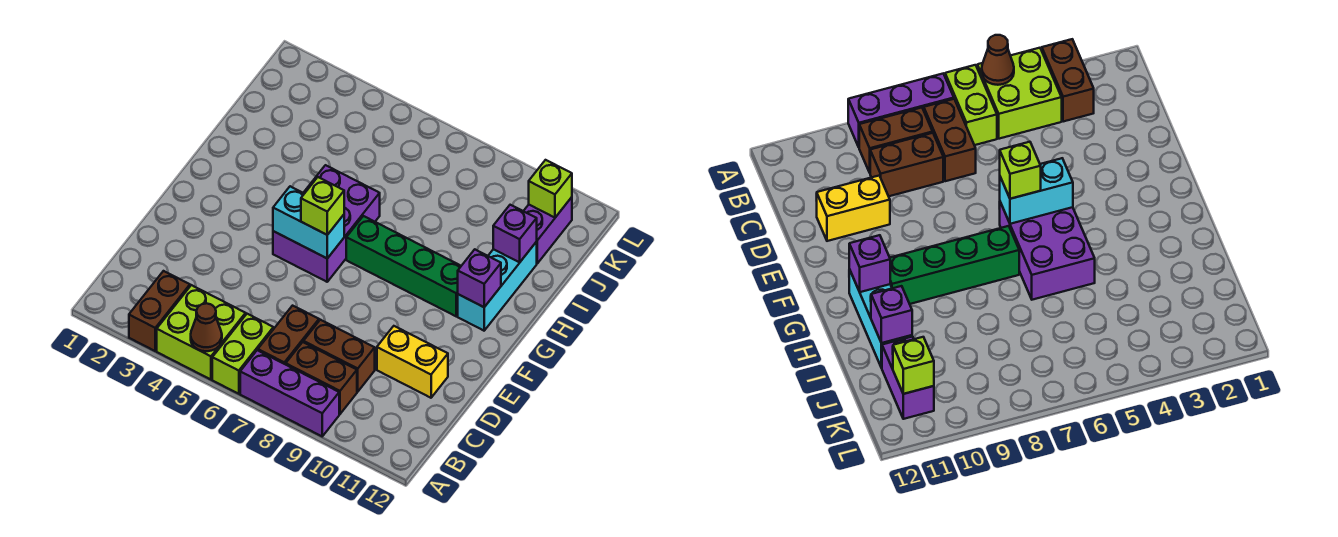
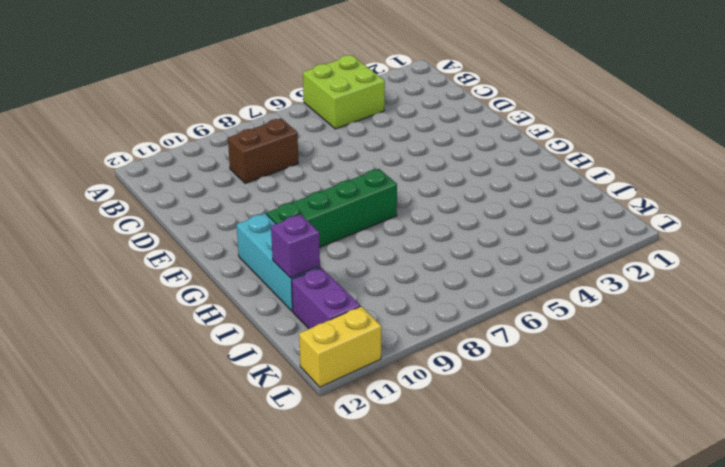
yellow 1x2 brick [299,306,381,387] -> yellow 1x2 brick moved to [377,326,448,398]
none -> brown 1x2 brick [129,271,190,351]
none -> lime 1x2 brick [212,314,273,394]
none -> purple 1x3 brick [240,350,339,436]

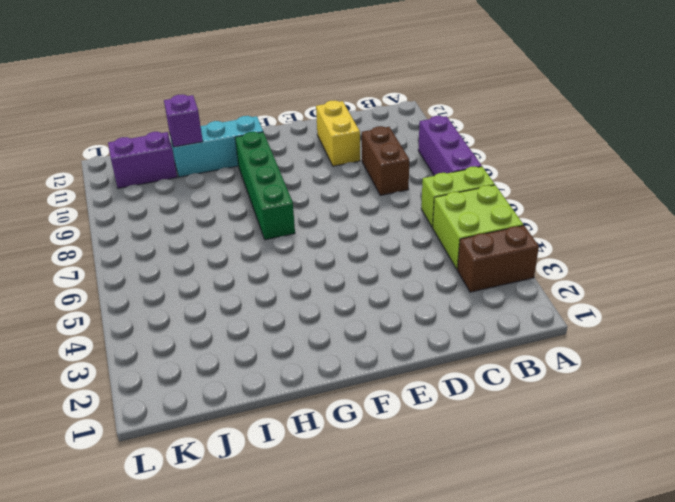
none -> brown 1x2 brick [258,306,319,364]
none -> brown 1x2 brick [286,342,357,414]
none -> purple 2x3 brick [273,165,380,282]

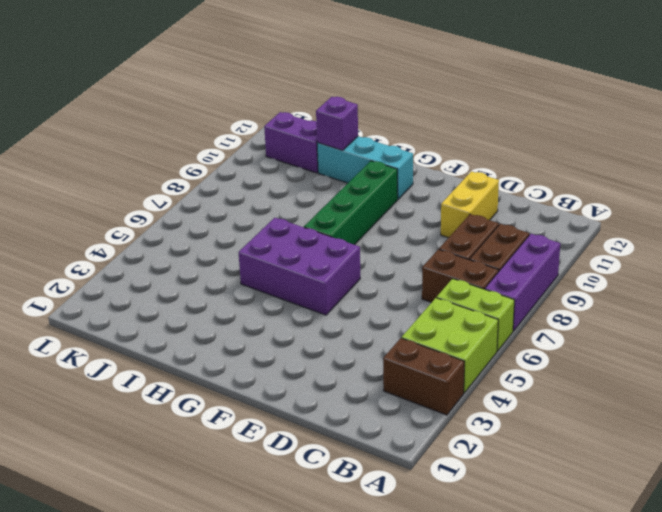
none -> brown 1x1 cone [191,303,222,351]
none -> cyan 1x2 brick [273,186,344,258]
none -> purple 1x1 brick [458,249,501,307]

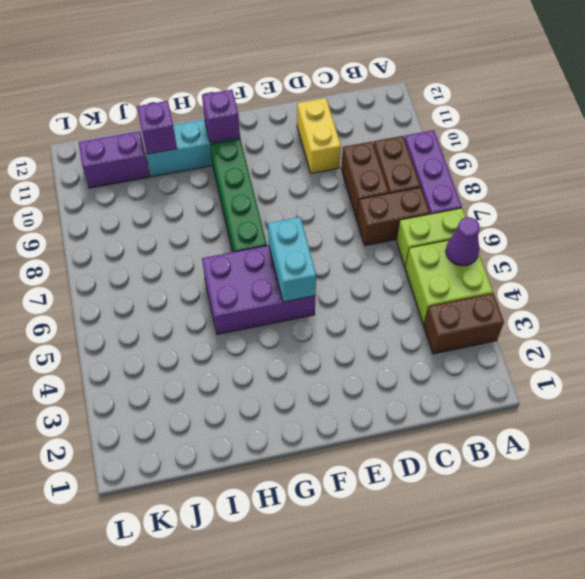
purple 1x1 cone [446,217,480,266] -> brown 1x1 cone [191,303,222,351]
none -> lime 1x1 brick [529,160,572,218]
none -> lime 1x1 brick [301,177,344,235]

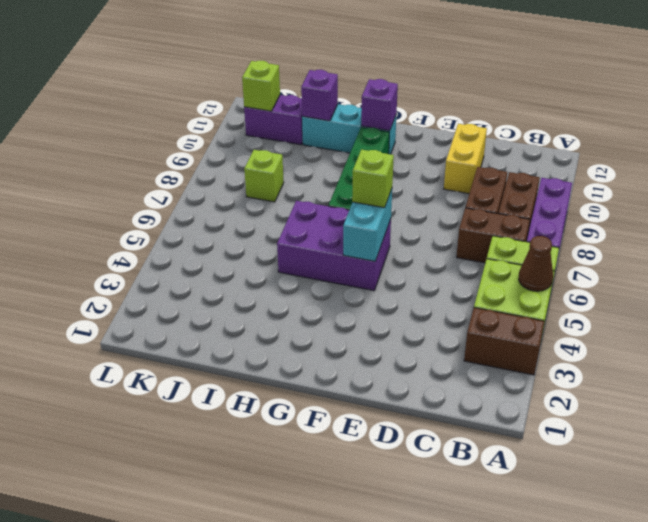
lime 1x1 brick [244,150,284,202] -> none

